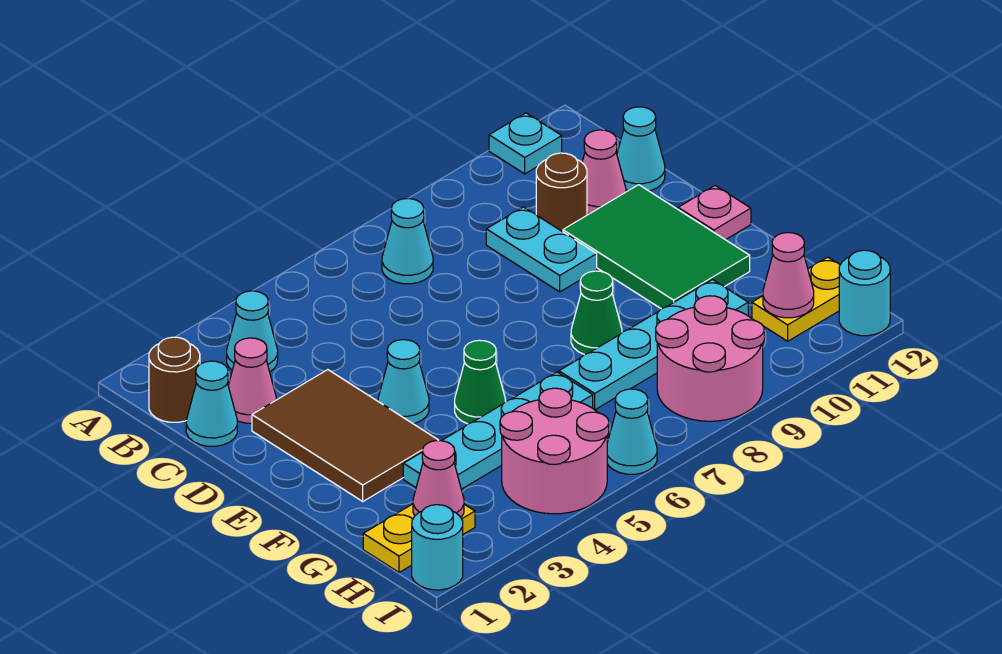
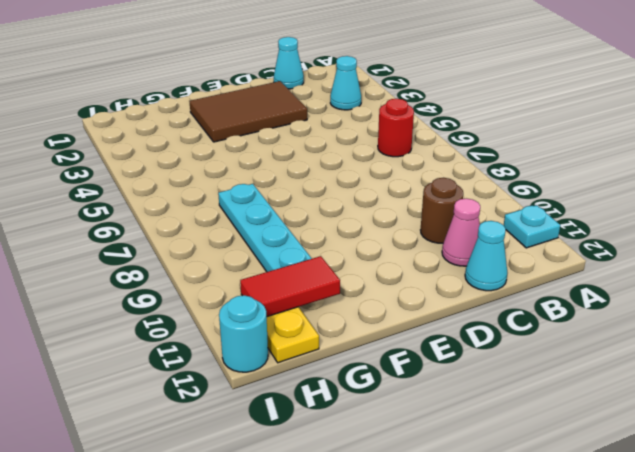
red 1x1 round brick [378,99,414,157] -> none
red 1x2 tile [240,256,340,317] -> pink 1x1 cone [763,233,814,318]
none -> brown 1x1 round brick [149,337,200,422]
none -> cyan 1x1 cone [382,199,433,284]
none -> pink 1x1 cone [228,338,276,423]

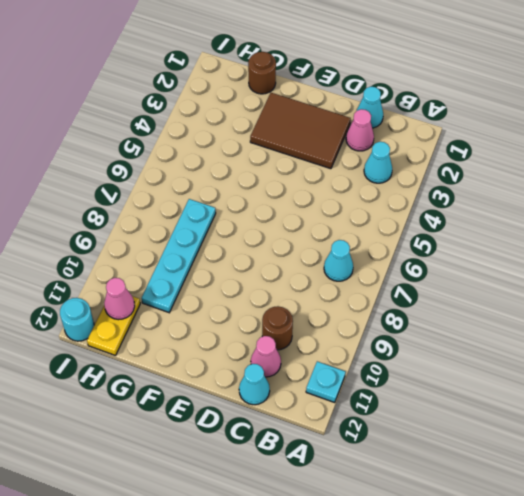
brown 1x1 round brick [248,52,276,94] -> brown 1x1 round brick moved to [149,337,200,422]
none -> cyan 1x2 plate [486,207,597,292]
none -> green 2x3 tile [563,185,750,309]
none -> cyan 1x1 cone [378,340,429,424]

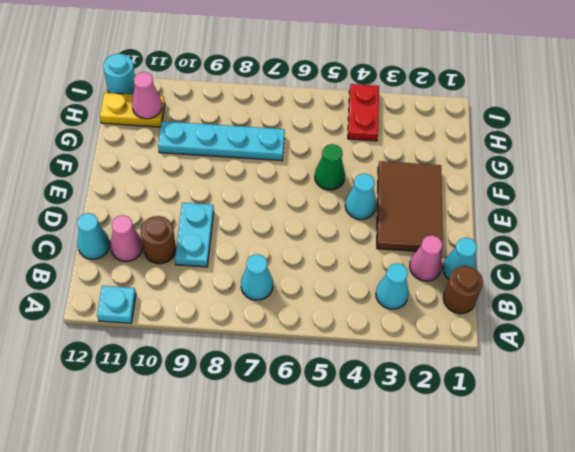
red 1x2 plate [348,84,379,141] -> pink 2x2 round brick [500,388,609,514]
none -> green 2x3 tile [563,185,750,309]
none -> pink 1x1 plate [678,186,751,240]
none -> green 1x1 cone [571,271,622,355]

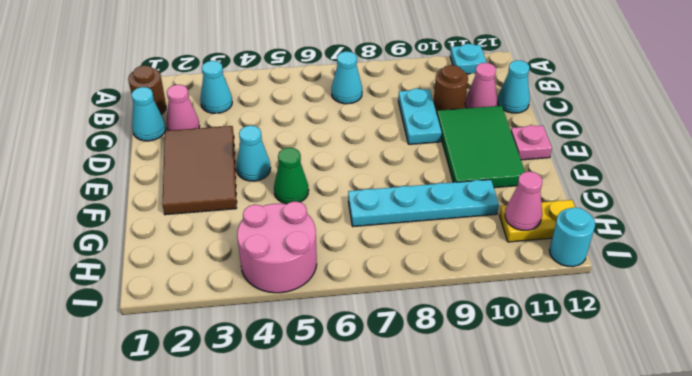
none -> green 1x1 cone [571,271,622,355]
none -> cyan 1x4 plate [403,372,593,489]
none -> yellow 1x2 plate [363,504,475,572]

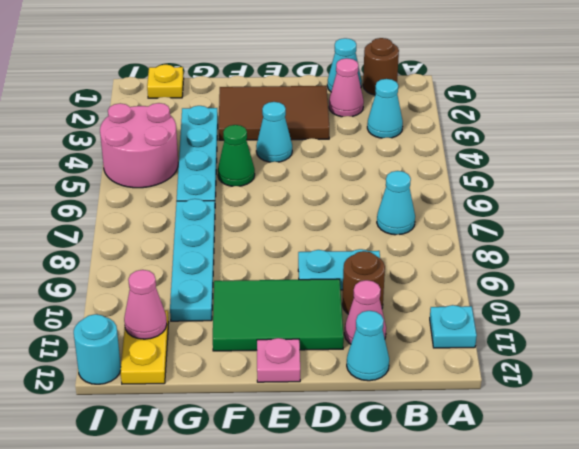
yellow 1x1 plate [147,65,184,98] -> yellow 1x2 plate [363,504,475,572]
none -> green 1x1 cone [571,271,622,355]
none -> pink 2x2 round brick [656,296,764,421]
none -> cyan 1x1 round brick [412,505,463,590]

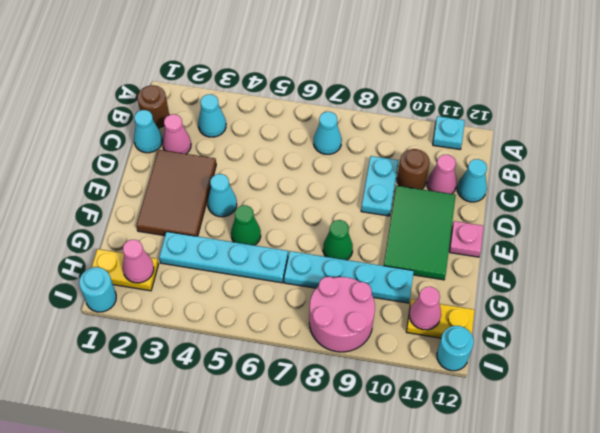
none -> pink 2x2 round brick [500,388,609,514]
none -> cyan 1x1 cone [607,389,657,474]

